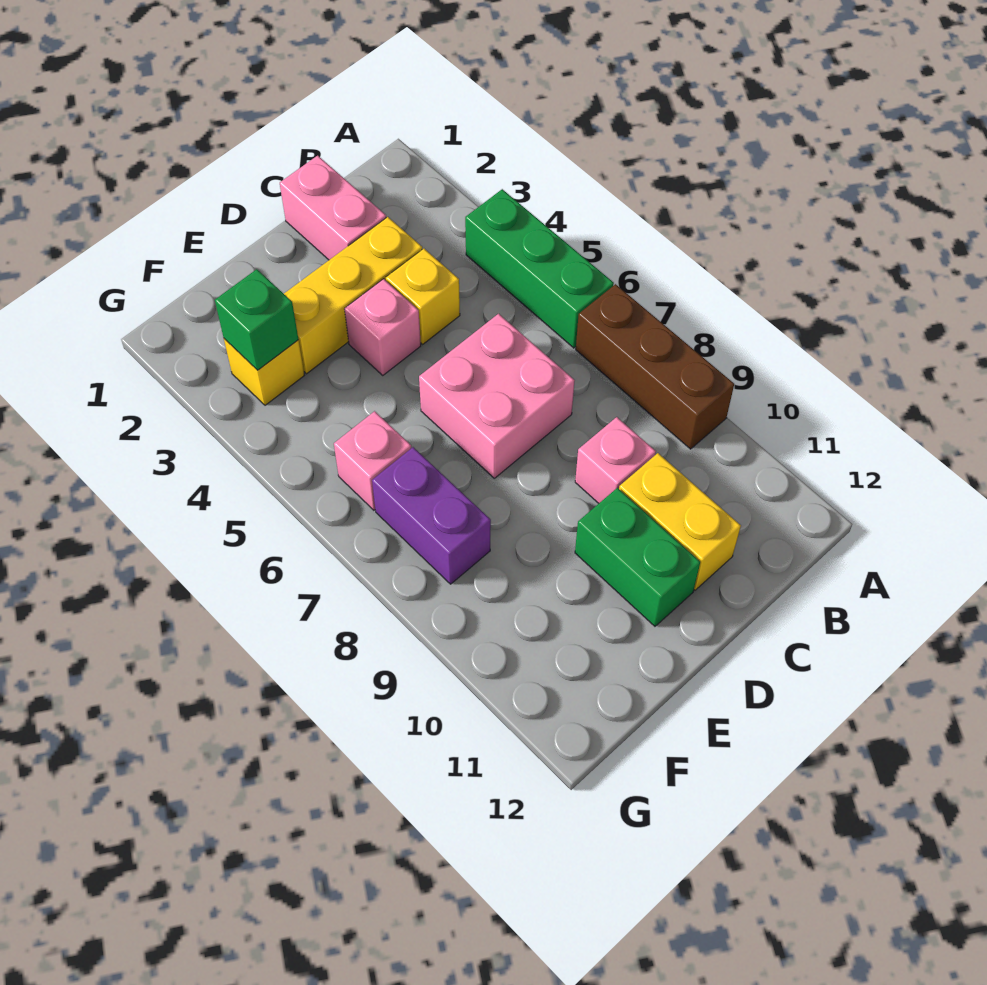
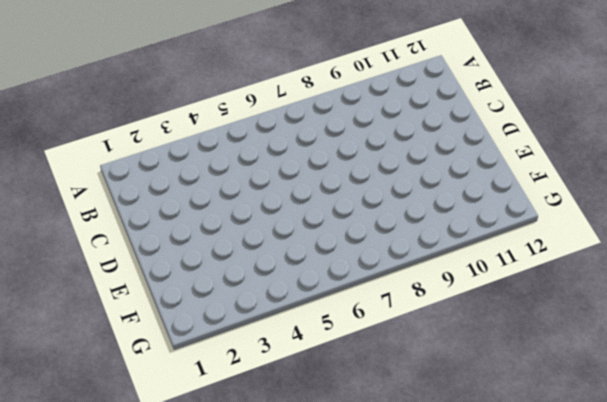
none -> green 1x3 brick [465,189,614,348]
none -> brown 1x3 brick [576,284,734,449]
none -> pink 1x2 brick [280,156,386,260]

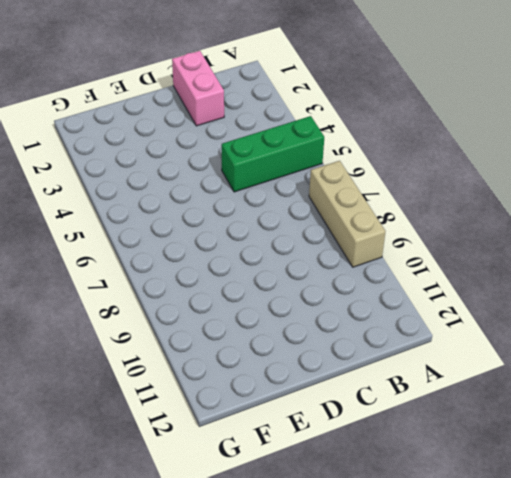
green 1x3 brick [222,116,324,192] -> green 1x3 brick turned to [465,189,614,348]
tan 1x3 brick [309,161,385,267] -> brown 1x3 brick [576,284,734,449]
none -> yellow 1x3 brick [284,217,422,374]
none -> yellow 1x1 brick [386,249,460,344]
none -> pink 2x2 brick [419,314,575,478]

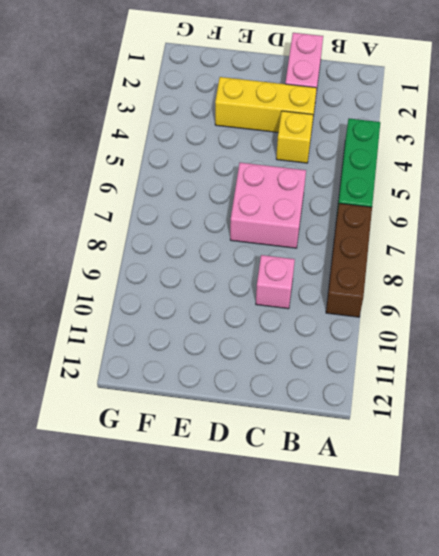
none -> yellow 1x2 brick [619,453,741,590]
none -> pink 1x1 brick [345,279,421,375]
none -> green 1x2 brick [575,488,700,626]

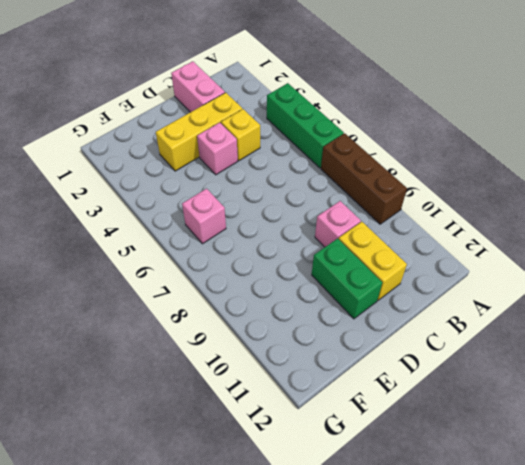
none -> pink 2x2 brick [419,314,575,478]
none -> yellow 1x1 brick [224,339,305,405]
none -> purple 1x2 brick [372,447,491,584]

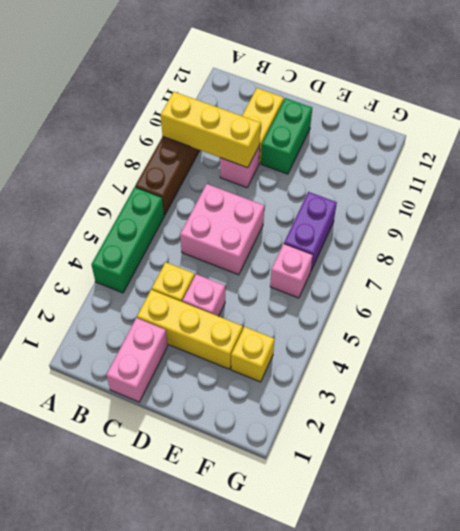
yellow 1x3 brick [161,92,261,168] -> none
none -> green 1x1 brick [215,269,298,370]

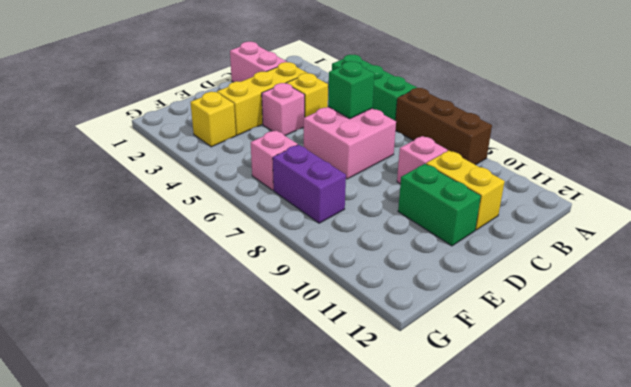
green 1x1 brick [328,61,374,119] -> green 1x1 brick moved to [215,269,298,370]

